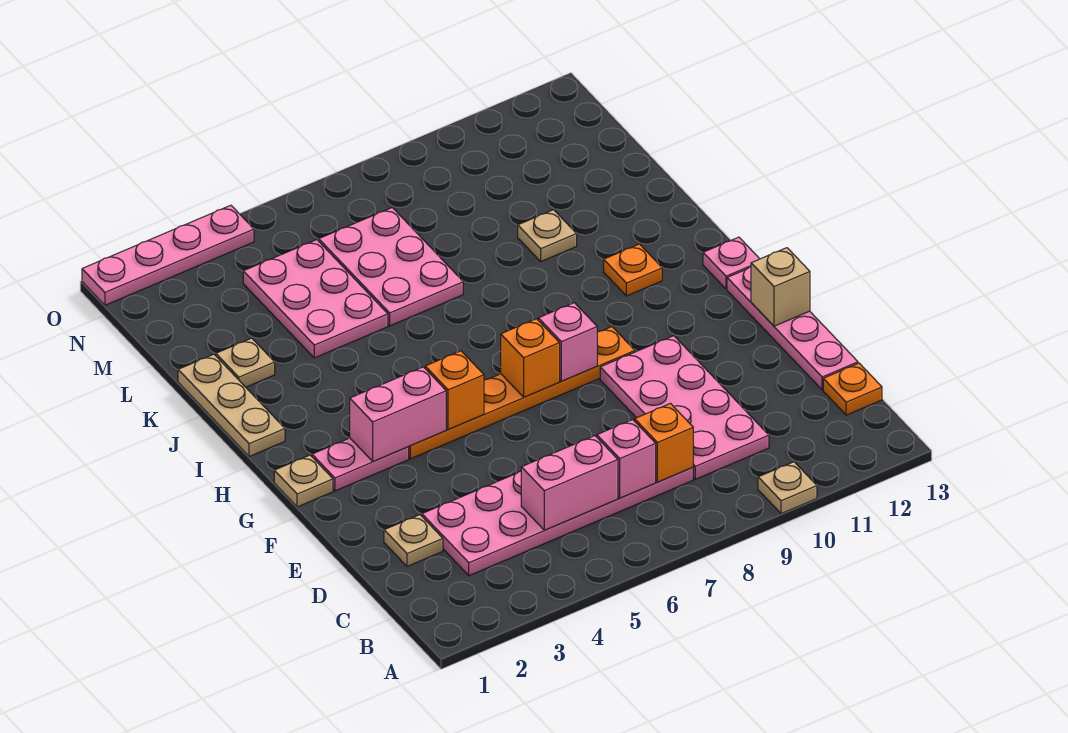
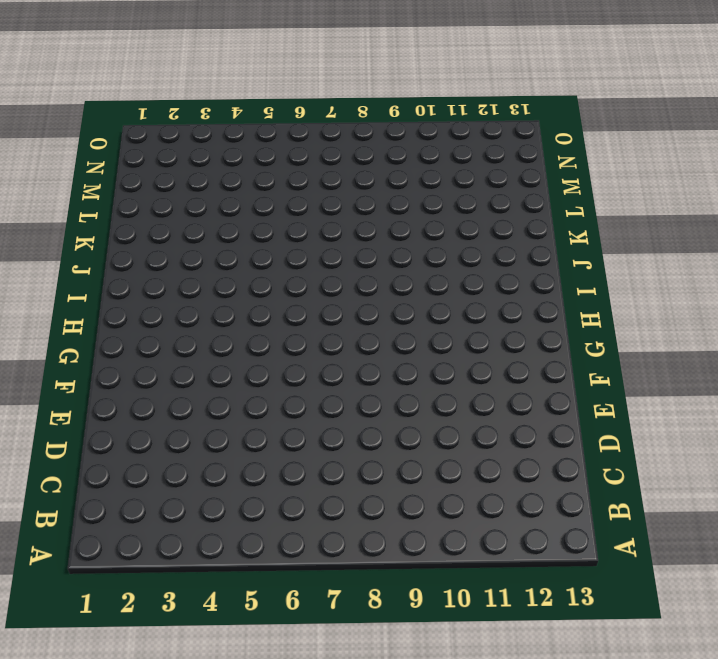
none -> tan 1x1 plate [758,462,817,514]
none -> pink 2x6 plate [422,467,693,576]
none -> pink 2x4 plate [600,336,769,479]

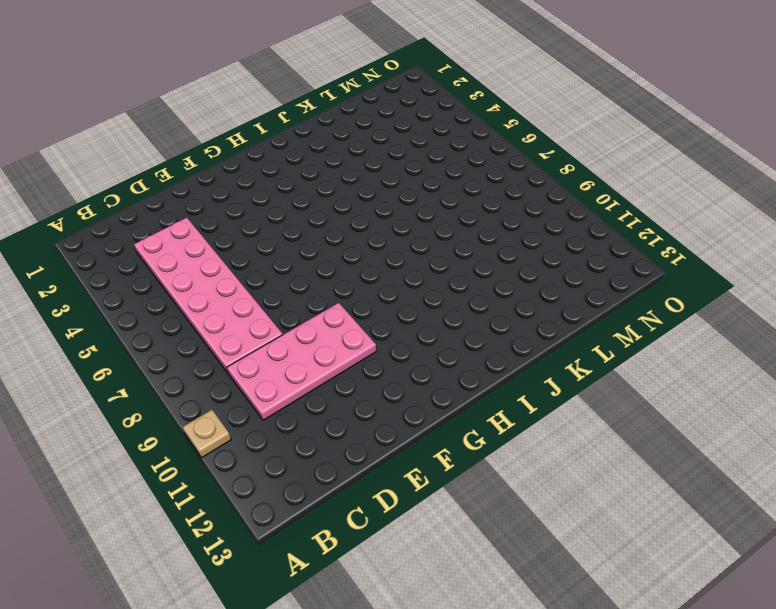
none -> orange 1x1 plate [823,363,882,415]
none -> tan 1x1 plate [384,515,443,566]
none -> pink 1x4 plate [727,267,858,390]

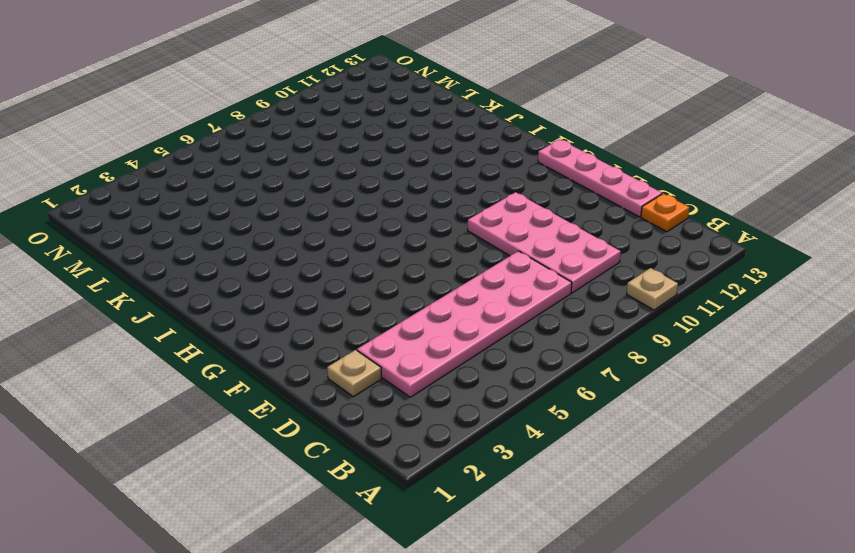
none -> tan 1x1 plate [274,455,333,507]
none -> pink 1x2 plate [312,438,409,491]
none -> orange 1x6 plate [409,327,635,459]

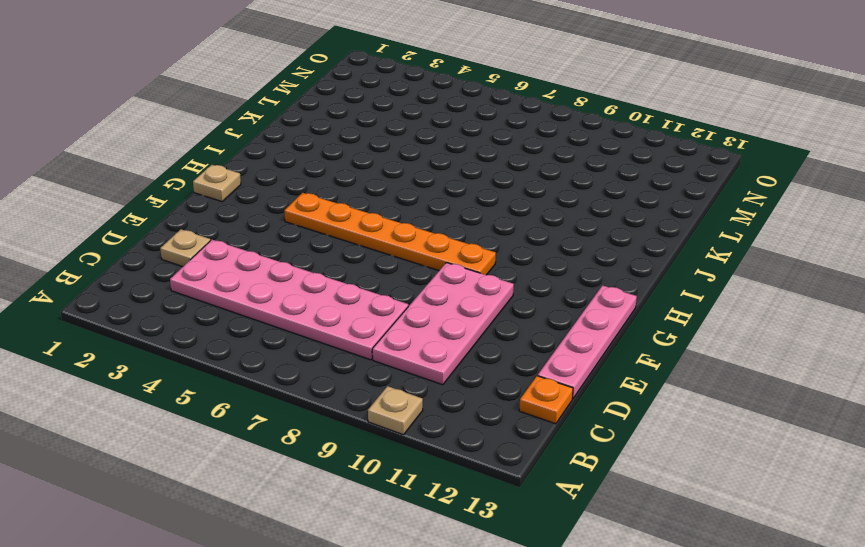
none -> pink 1x2 plate [312,438,409,491]
none -> pink 1x1 plate [703,237,759,289]
none -> tan 1x3 plate [178,354,285,457]

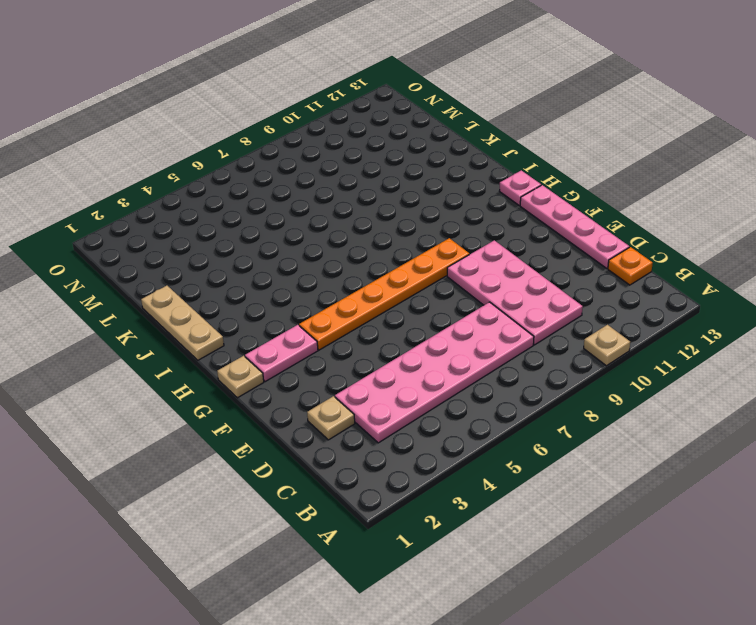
none -> orange 1x1 plate [604,244,662,296]
none -> tan 1x1 plate [216,338,275,387]
none -> pink 2x3 plate [243,240,388,358]

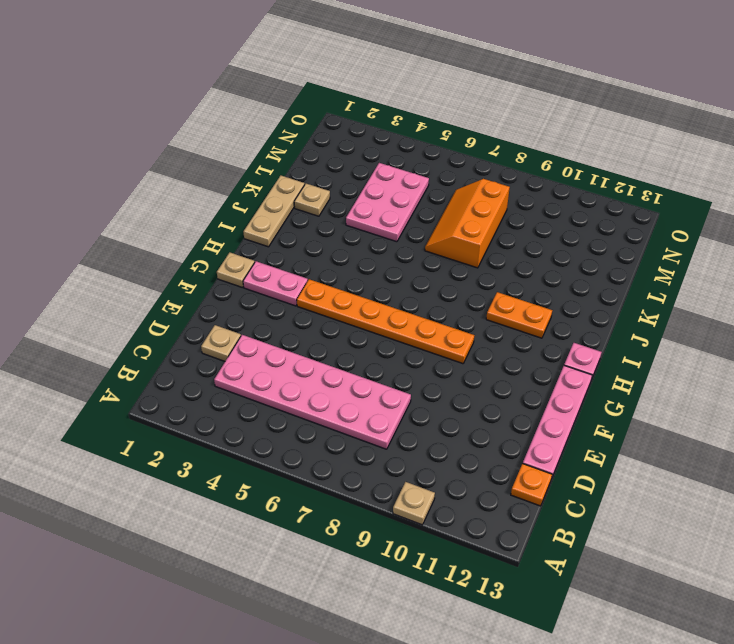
orange 1x2 plate [486,292,552,338] -> orange 1x1 plate [604,244,662,296]
orange 2x3 slope [425,179,510,268] -> pink 2x3 plate [319,208,463,326]
none -> pink 2x4 plate [600,336,769,479]
none -> tan 1x1 plate [518,210,577,261]
none -> pink 1x4 plate [82,205,254,305]

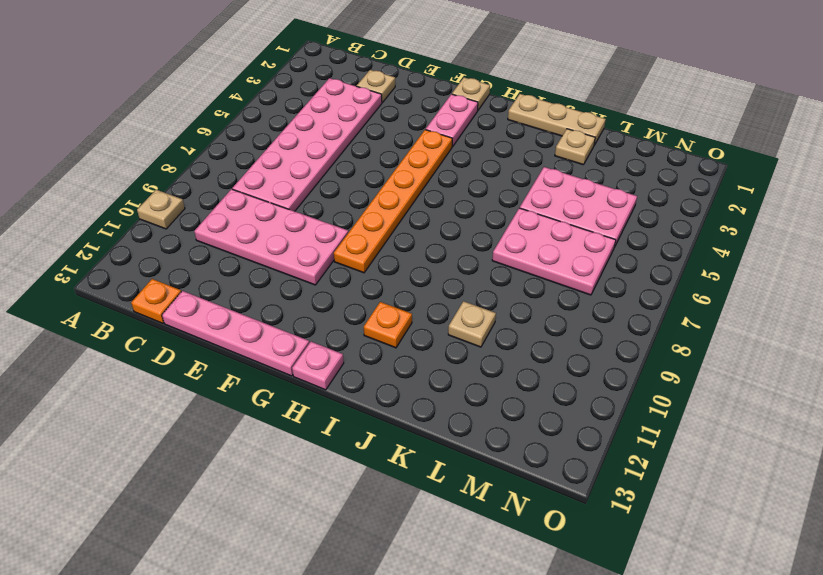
none -> pink 1x4 plate [82,205,254,305]
none -> pink 1x2 brick [521,436,618,530]
none -> pink 1x1 brick [597,420,656,498]

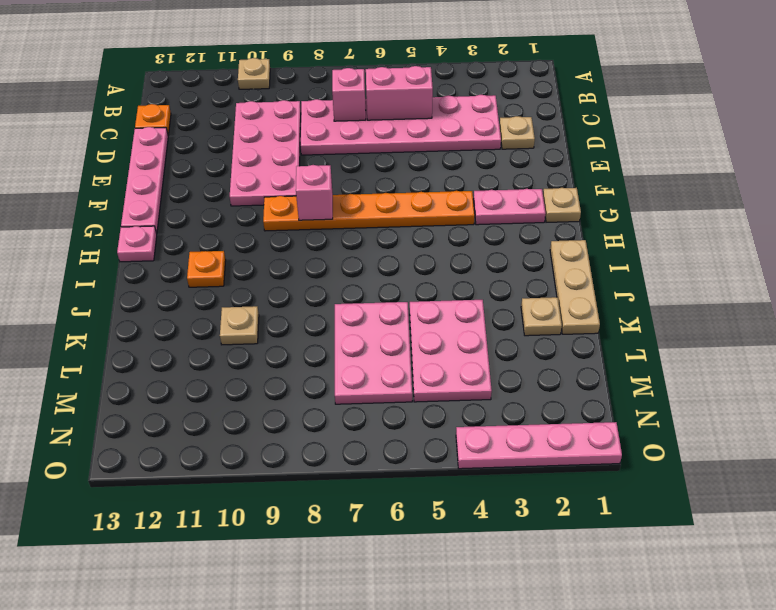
none -> orange 1x1 brick [635,404,693,482]
none -> tan 1x1 brick [751,248,810,326]
none -> pink 1x2 brick [350,367,446,461]

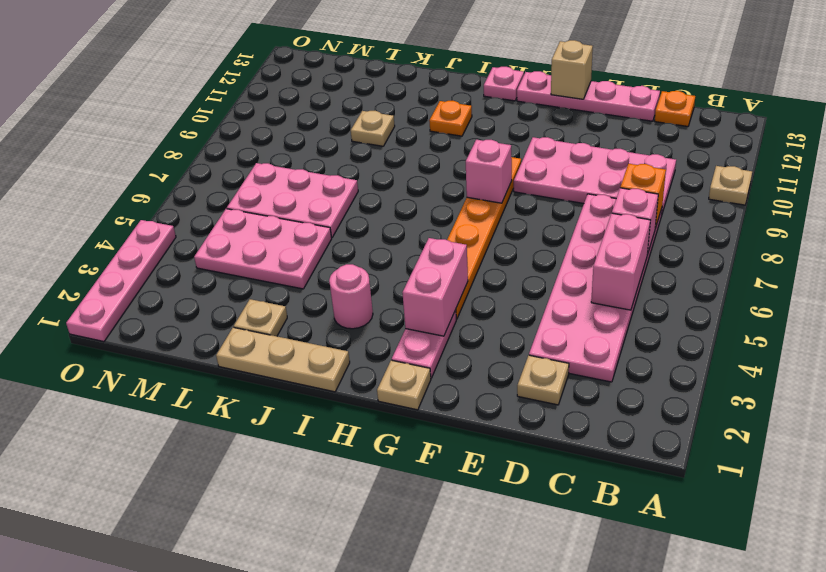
pink 1x1 round brick [329,264,373,329] -> none
none -> orange 1x1 brick [425,351,484,430]
none -> orange 1x1 brick [501,319,560,397]

